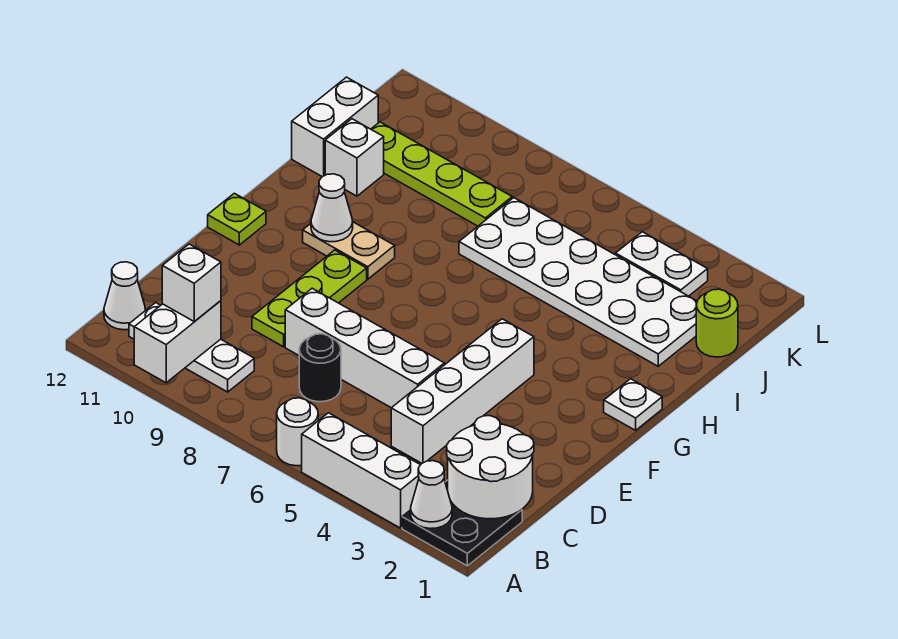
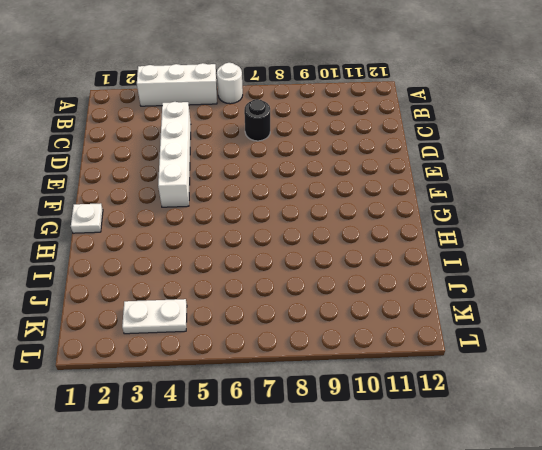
none -> black 2x2 plate [402,480,522,566]
none -> white 1x3 plate [129,303,254,392]
none -> white 1x1 cone [104,262,145,330]

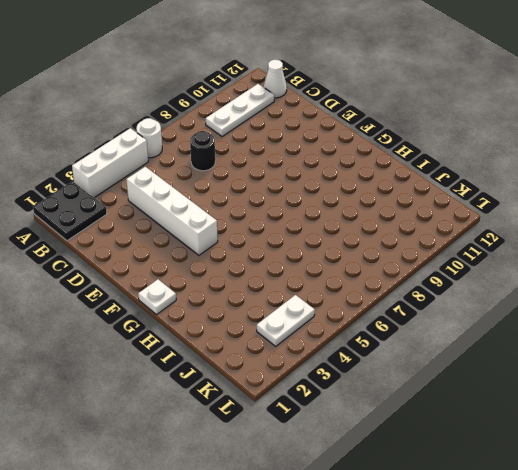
none -> white 1x4 brick [285,288,444,408]
none -> lime 1x3 plate [252,250,367,347]
none -> lime 1x1 plate [208,193,266,245]

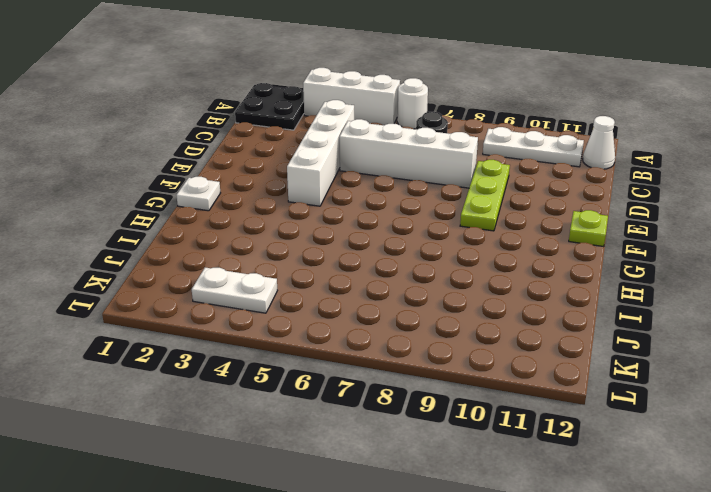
none -> tan 1x2 plate [303,222,395,279]
none -> white 2x6 plate [459,198,697,366]
none -> white 1x1 brick [325,119,384,196]

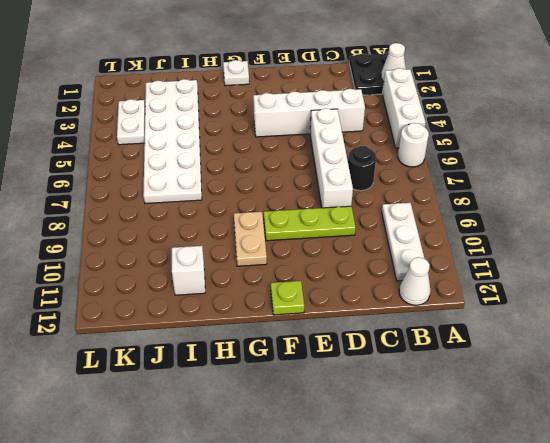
none -> white 1x2 brick [292,77,378,177]
none -> lime 1x1 round brick [696,289,738,357]
none -> lime 1x4 plate [371,122,512,226]

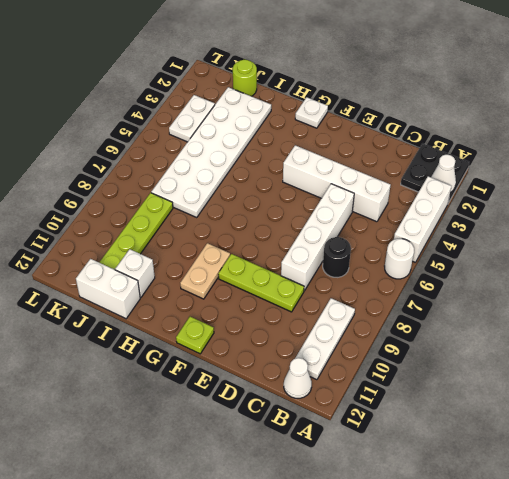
none -> white 1x2 brick [134,301,221,383]
none -> white 2x2 round brick [447,416,534,519]
none -> white 1x1 cone [311,174,353,242]

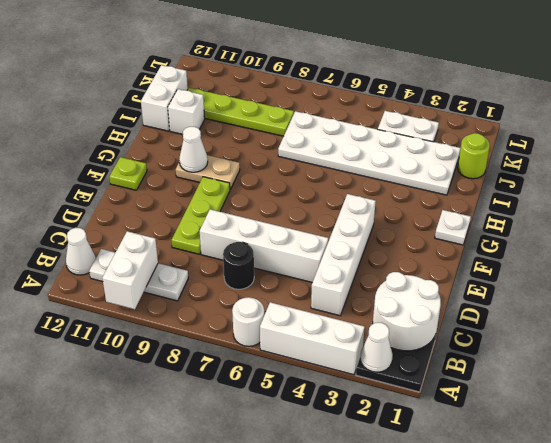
none -> white 1x1 brick [162,244,221,322]

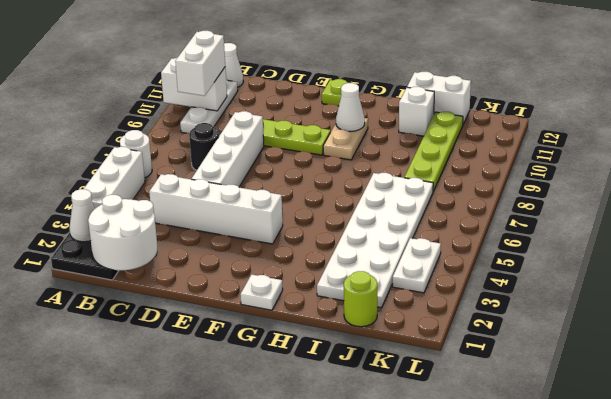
white 1x2 brick [175,31,225,96] -> white 1x1 brick [162,244,221,322]

